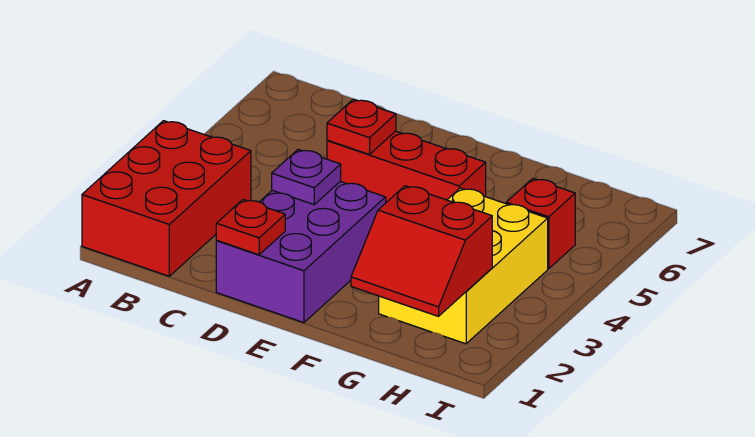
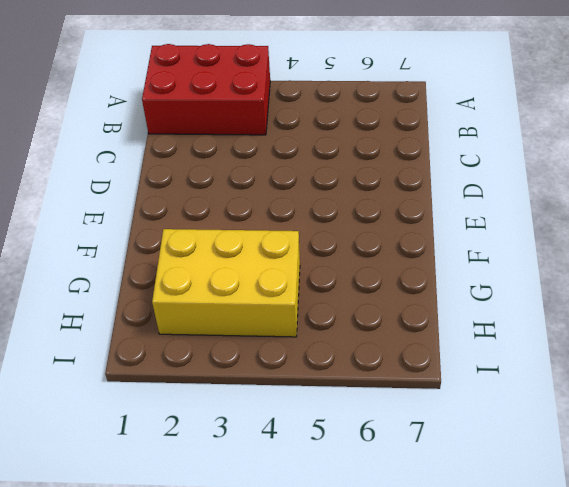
none -> purple 2x3 brick [216,181,386,323]
none -> red 1x3 brick [327,131,486,202]

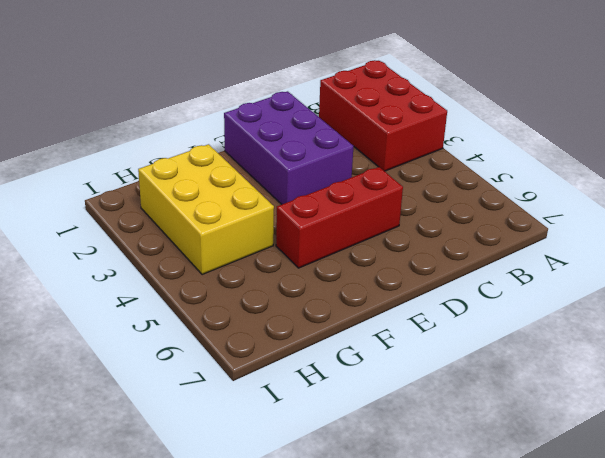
none -> red 1x1 brick [506,178,575,269]
none -> red 1x1 plate [216,200,285,255]

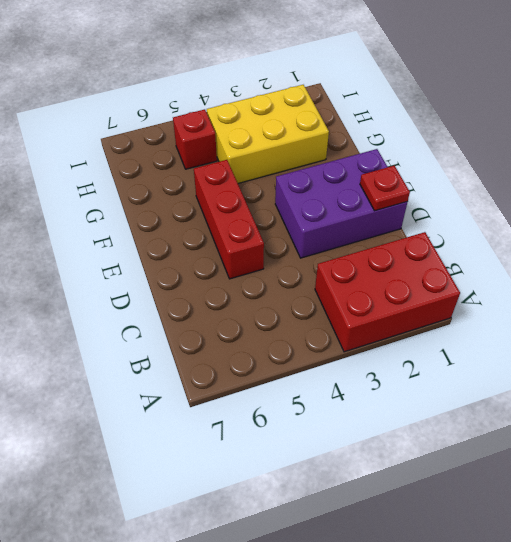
none -> purple 1x1 plate [272,150,341,205]
none -> red 1x1 plate [327,99,396,155]

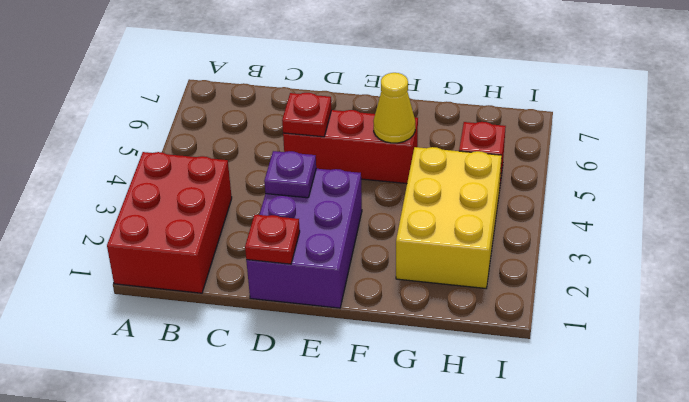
yellow 1x1 cone [373,73,415,143] -> none
none -> red 2x2 slope [351,186,492,316]

